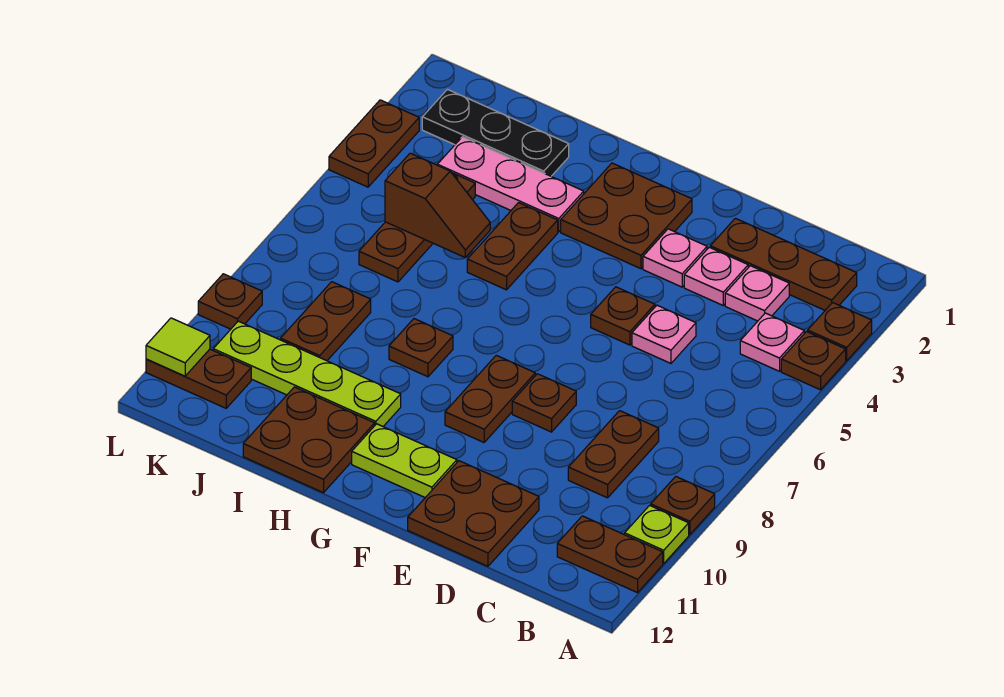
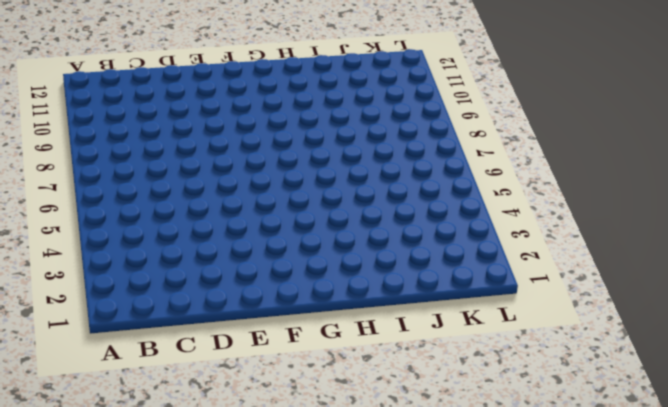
none -> brown 1x1 plate [808,303,872,361]
none -> brown 1x1 plate [781,332,846,390]
none -> brown 1x1 plate [651,477,715,535]
none -> lime 1x1 plate [625,505,689,564]

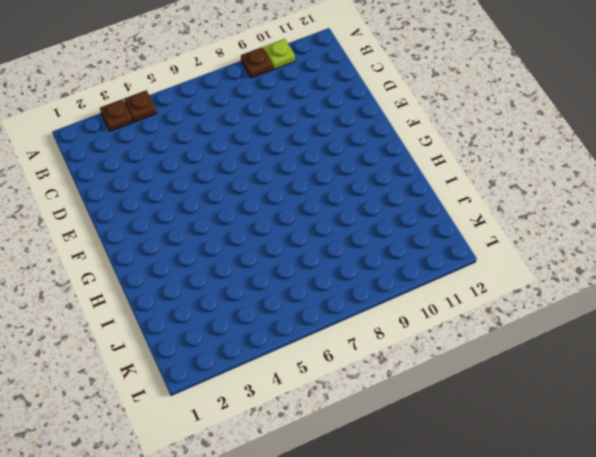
none -> brown 1x2 plate [557,516,663,593]
none -> brown 1x3 plate [710,218,857,310]
none -> pink 1x1 plate [740,313,804,371]
none -> pink 1x1 plate [725,266,789,321]

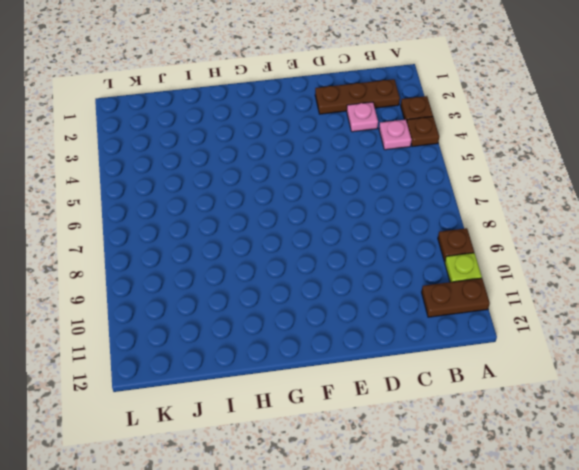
none -> brown 1x2 plate [568,411,659,498]
none -> pink 1x1 plate [684,247,748,305]
none -> pink 1x1 plate [632,305,696,363]
none -> brown 2x2 plate [408,461,539,566]

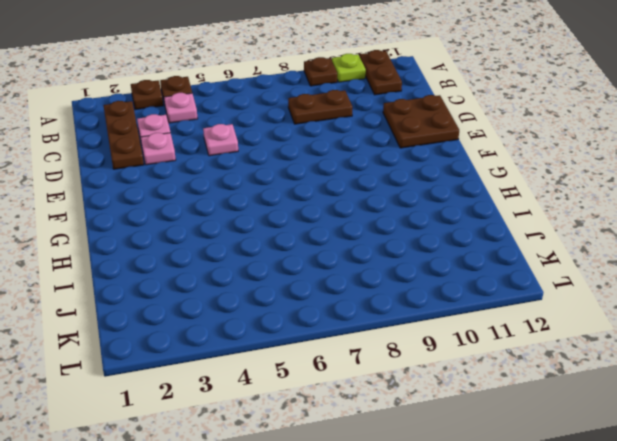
none -> pink 1x1 plate [643,229,707,287]
none -> brown 1x1 plate [591,287,655,345]
none -> brown 1x1 plate [512,374,576,432]
none -> brown 2x2 plate [561,163,692,269]

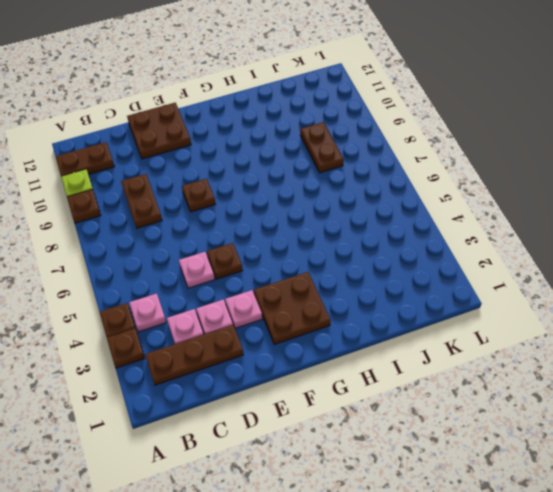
none -> brown 1x2 plate [445,355,535,442]
none -> lime 1x2 plate [352,424,457,498]
none -> pink 1x3 plate [437,137,584,232]
none -> brown 1x2 plate [467,203,558,290]

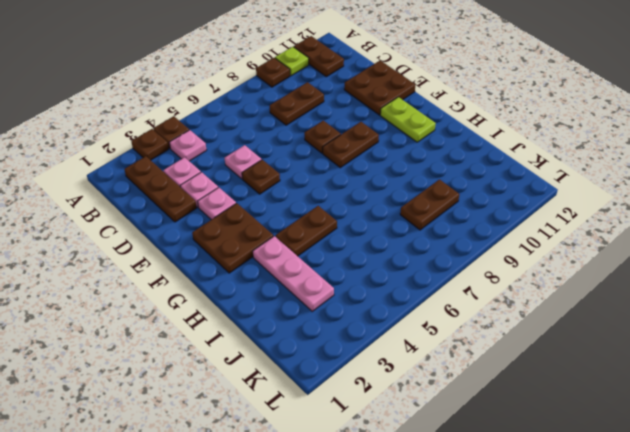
none -> brown 1x1 plate [389,319,453,377]
none -> lime 1x4 plate [213,321,401,426]
none -> brown 2x2 plate [243,387,375,493]
none -> black 1x3 plate [422,89,569,176]

